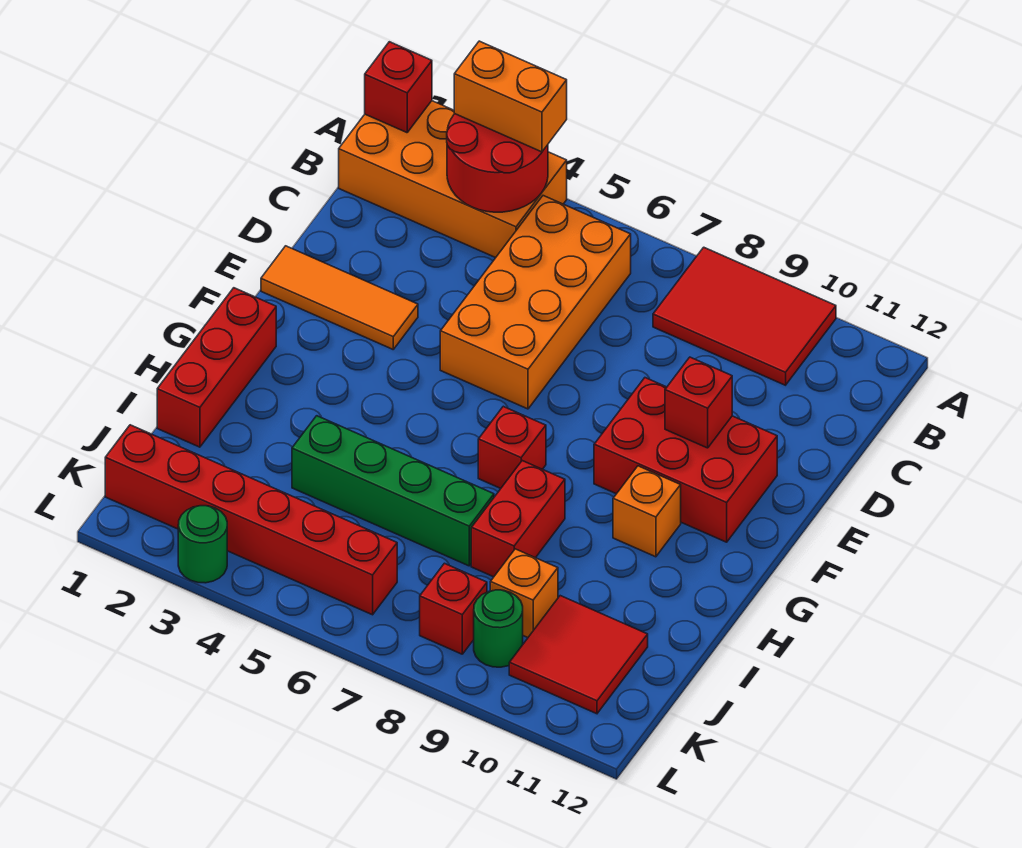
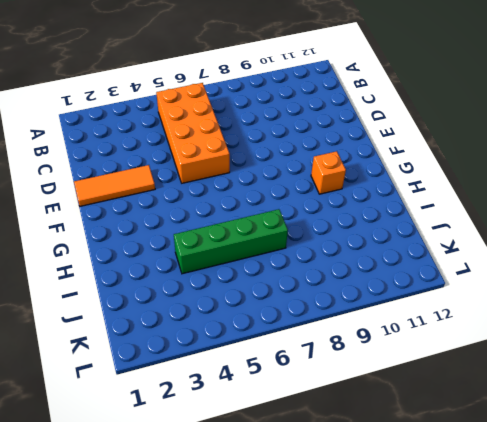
none -> orange 2x4 brick [339,101,567,258]
none -> red 2x3 tile [653,247,836,385]
none -> red 2x3 brick [594,378,777,542]

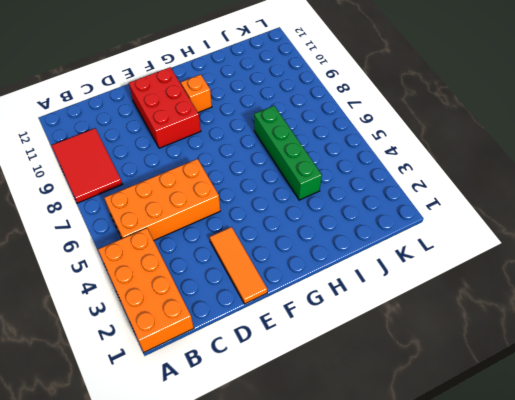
none -> red 1x3 brick [157,288,276,447]
none -> red 1x1 brick [478,406,546,488]
none -> red 1x2 brick [471,461,565,577]

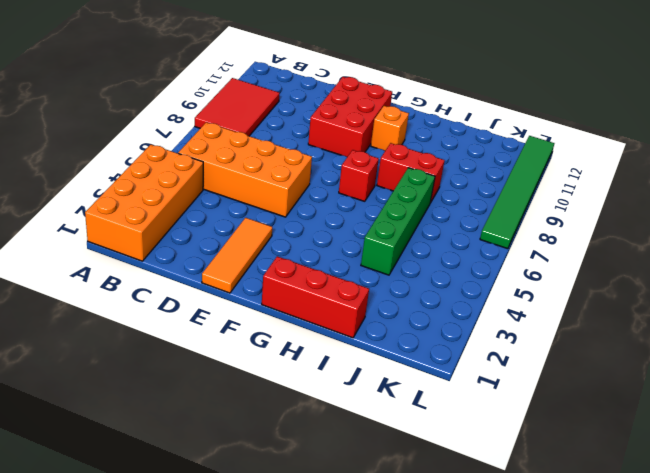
green 1x6 tile [480,136,555,249] -> none
none -> orange 1x1 brick [490,549,558,638]
none -> red 2x2 tile [509,596,648,714]
none -> red 1x6 brick [105,425,397,615]

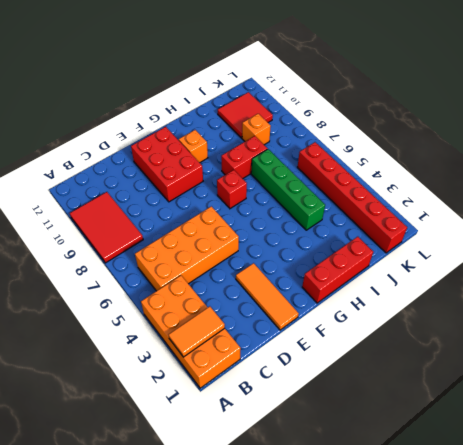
orange 1x2 tile [168,306,225,357] -> none
none -> red 1x1 brick [420,563,487,654]
none -> green 1x1 round brick [474,590,523,667]
none -> green 1x1 round brick [178,506,227,583]

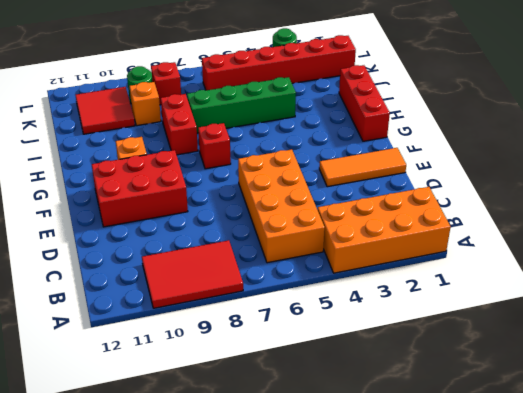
none -> red 1x1 brick [365,42,432,133]
none -> red 2x2 round brick [447,114,548,212]
none -> red 1x1 brick [665,357,732,448]

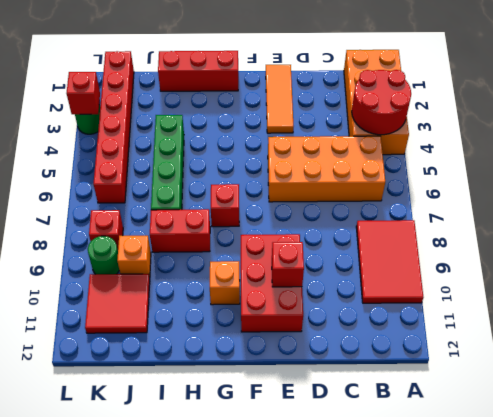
red 1x1 brick [67,72,100,114] -> red 1x1 brick moved to [365,42,432,133]
none -> orange 1x2 brick [454,41,567,152]

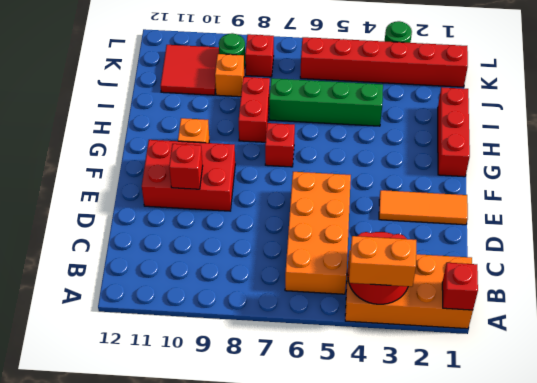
none -> red 2x3 tile [653,247,836,385]

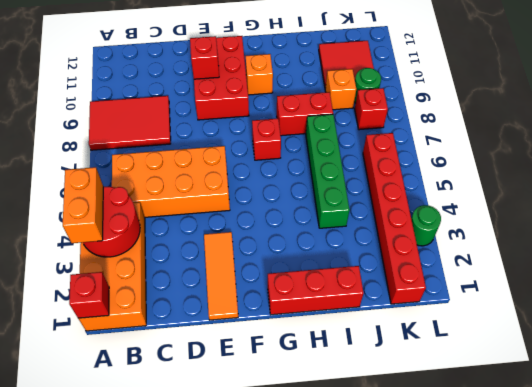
red 2x3 tile [89,96,171,150] -> red 2x3 tile turned to [653,247,836,385]

